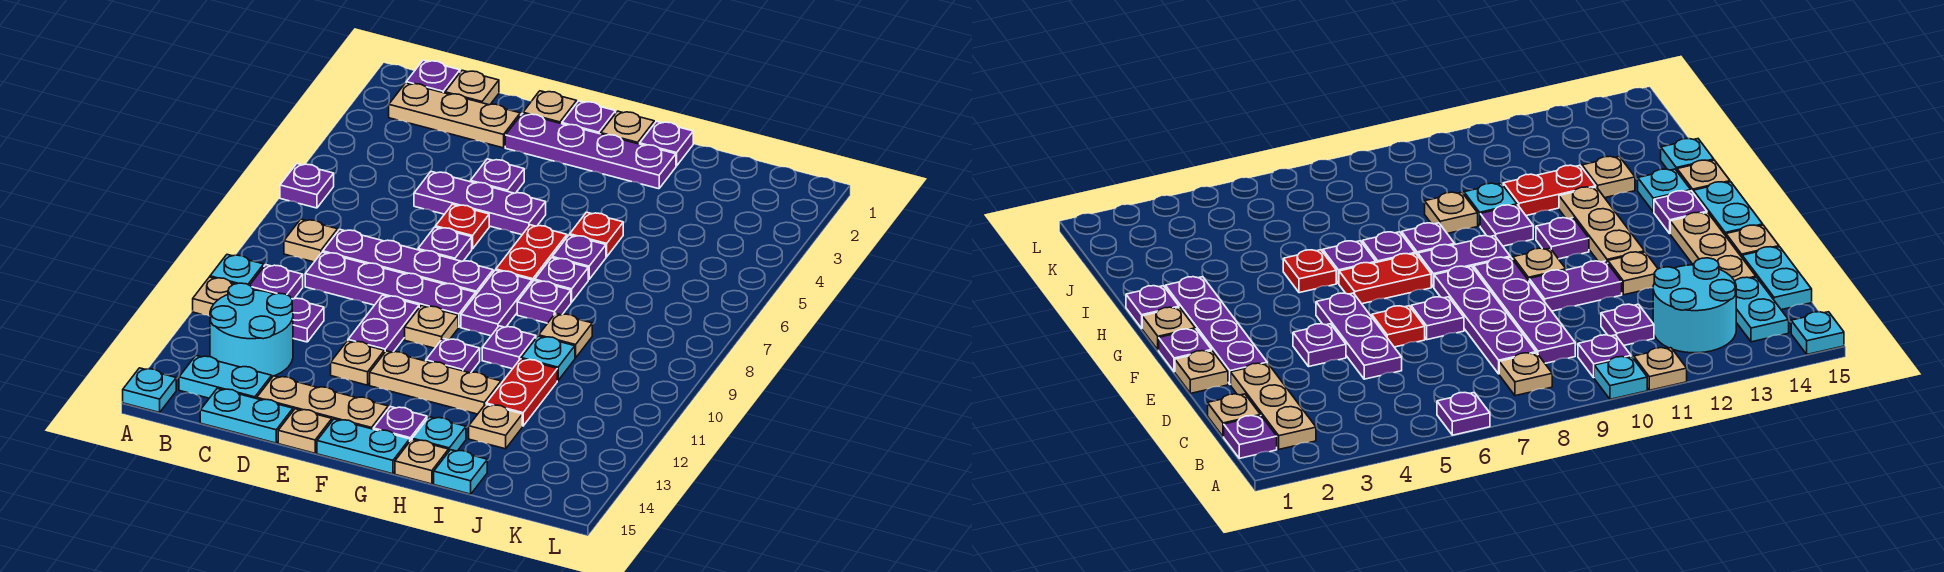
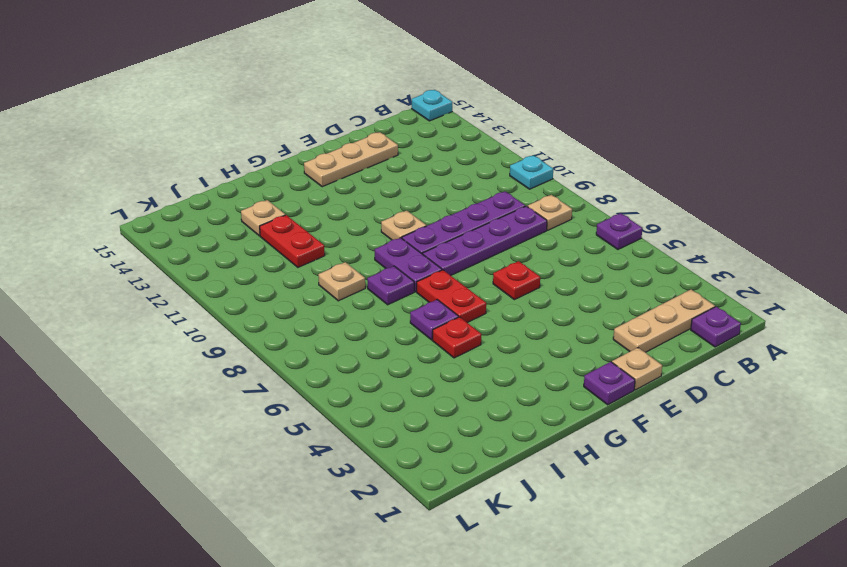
none -> tan 1x1 plate [193,277,234,316]
none -> purple 1x1 plate [250,265,303,299]
none -> cyan 2x2 round brick [210,283,293,376]
none -> cyan 1x2 plate [179,356,272,399]

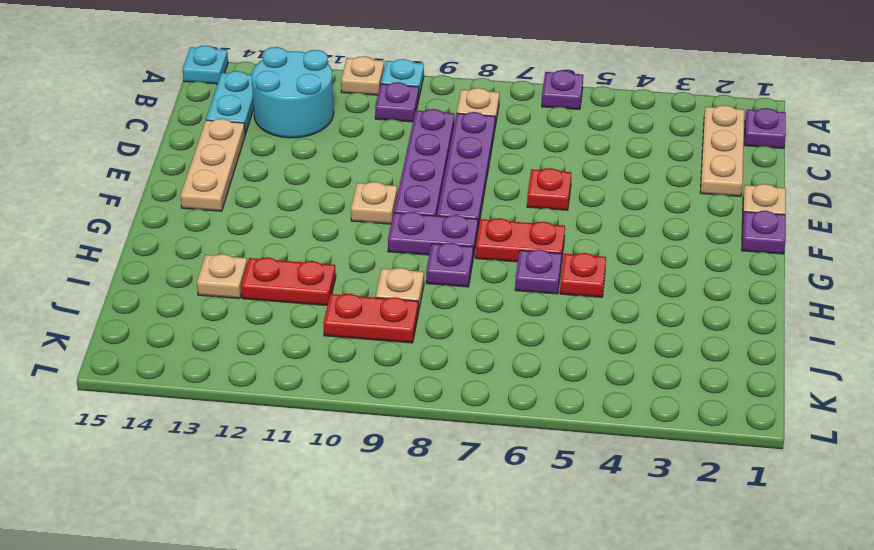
red 1x2 plate [323,294,418,343] -> none
none -> tan 1x1 plate [445,70,499,105]
none -> purple 1x1 plate [292,298,324,342]
none -> cyan 1x2 plate [200,388,293,443]
none -> purple 1x3 plate [414,172,546,235]

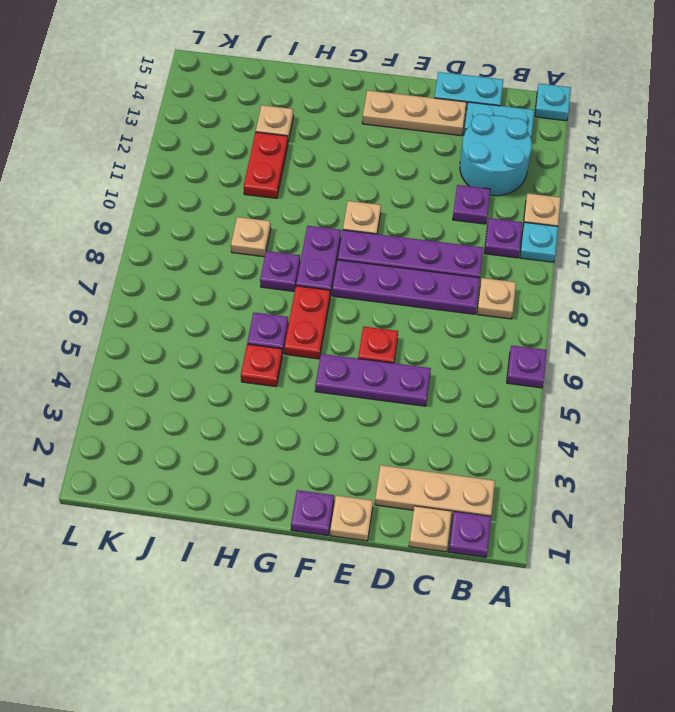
none -> purple 1x4 plate [505,114,676,189]
none -> purple 1x1 plate [471,159,524,193]
none -> purple 1x1 plate [418,227,472,261]
none -> purple 1x2 plate [348,295,419,353]

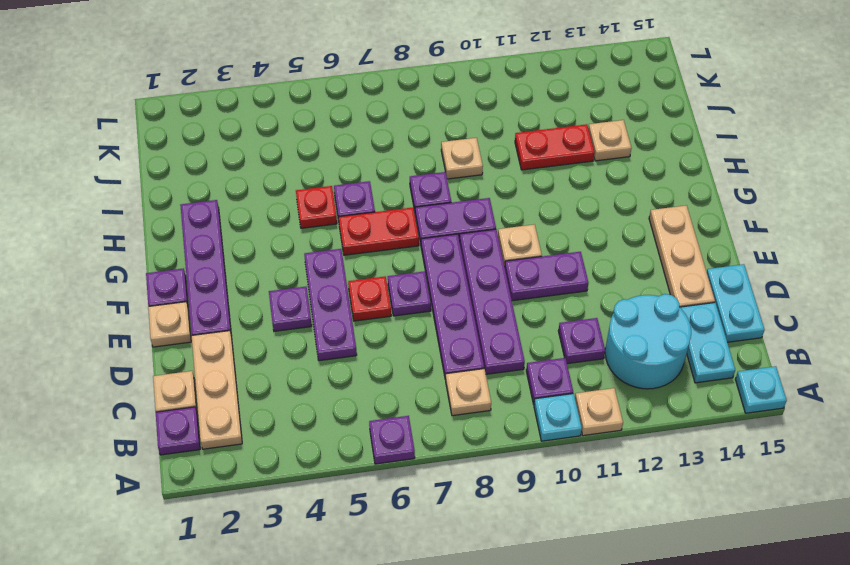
none -> tan 1x1 plate [331,341,384,385]
none -> tan 1x1 plate [278,409,332,453]
none -> tan 1x3 plate [370,351,501,414]
none -> cyan 1x2 plate [317,419,410,474]

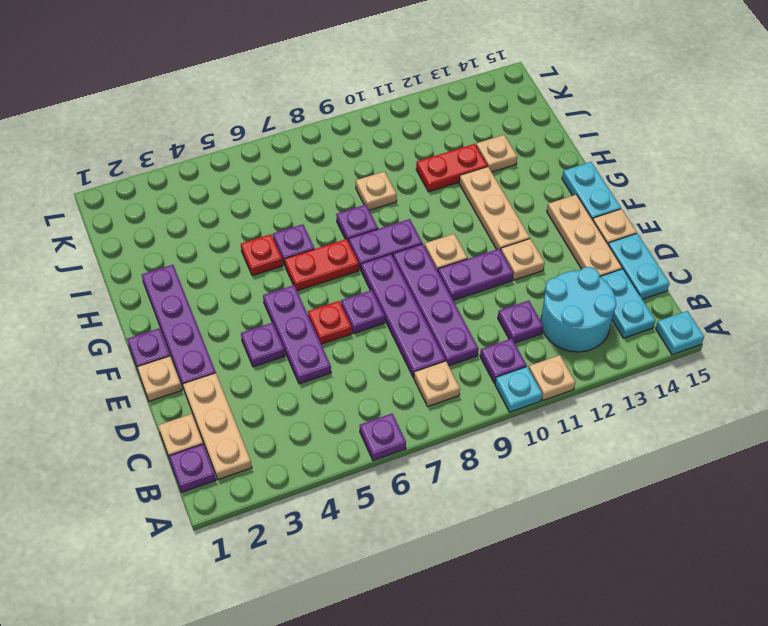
none -> tan 1x1 plate [601,111,654,144]
none -> purple 1x1 plate [426,338,480,373]
none -> purple 1x1 plate [373,407,427,441]
none -> purple 1x1 plate [640,121,693,166]

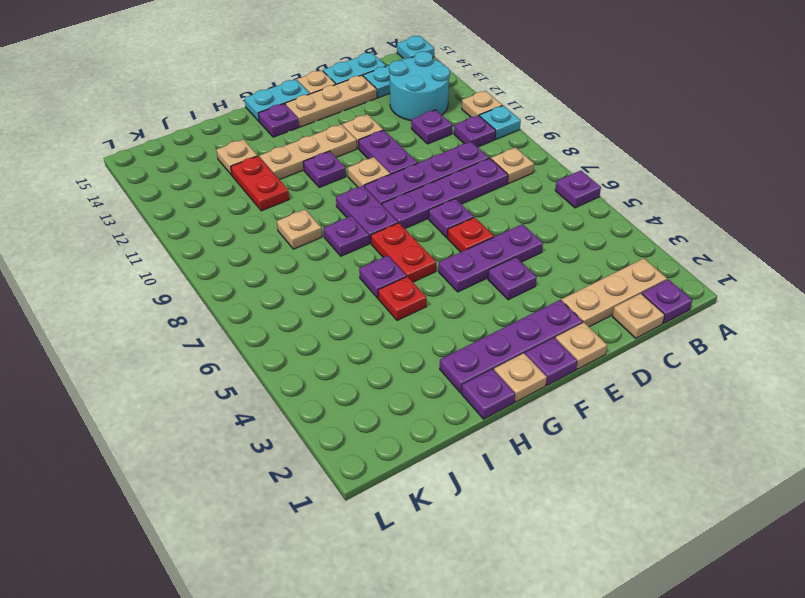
none -> purple 1x1 plate [535,258,588,302]
none -> purple 1x1 plate [482,326,536,369]
none -> cyan 1x1 plate [412,417,466,451]
none -> tan 1x1 plate [395,440,449,484]

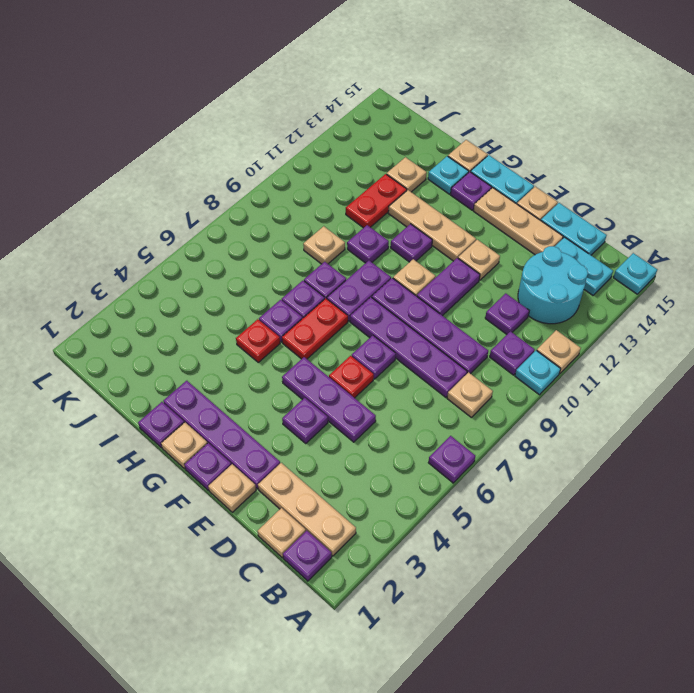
none -> cyan 1x1 plate [521,336,575,381]
none -> cyan 1x1 plate [434,450,487,494]

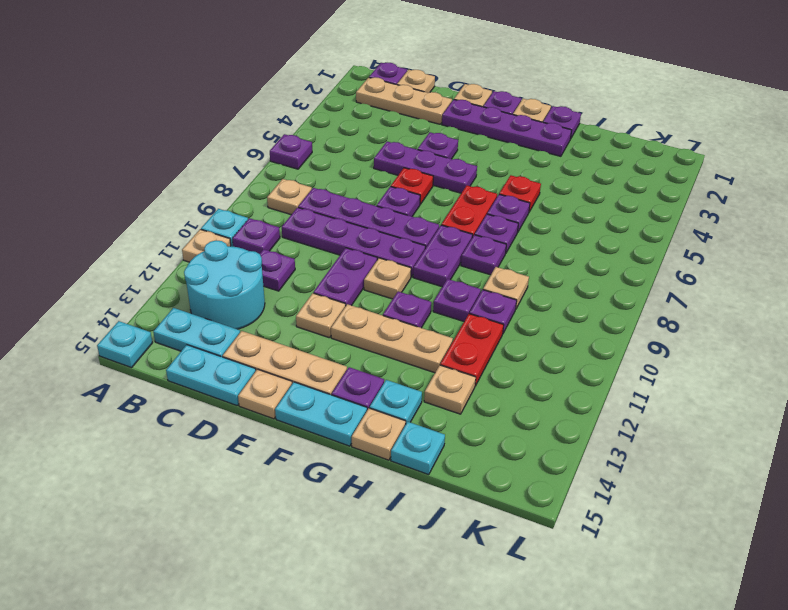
purple 1x1 plate [469,290,517,333] -> cyan 1x1 plate [521,336,575,381]

